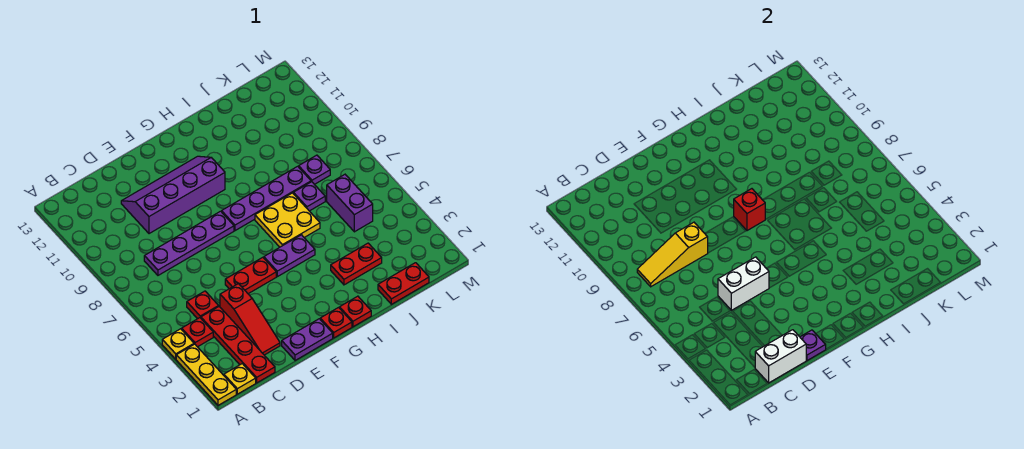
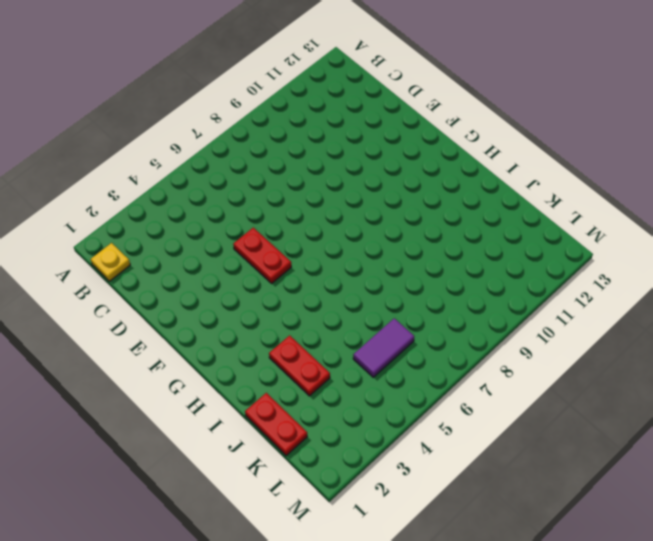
purple 1x2 tile [353,318,414,377] -> purple 1x2 brick [327,175,373,232]
none -> yellow 1x3 plate [176,344,236,405]
none -> yellow 1x1 plate [162,329,194,359]
none -> red 1x1 plate [182,318,213,347]

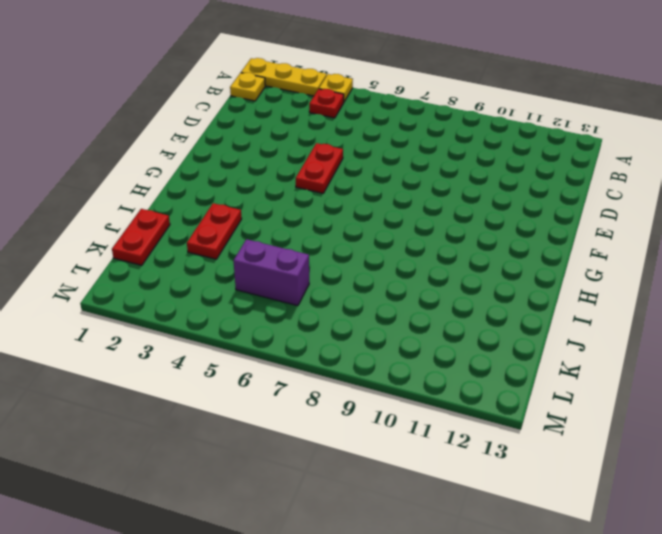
none -> red 1x4 plate [201,307,275,383]
none -> red 1x1 plate [187,291,219,319]
none -> purple 1x4 plate [144,211,234,275]

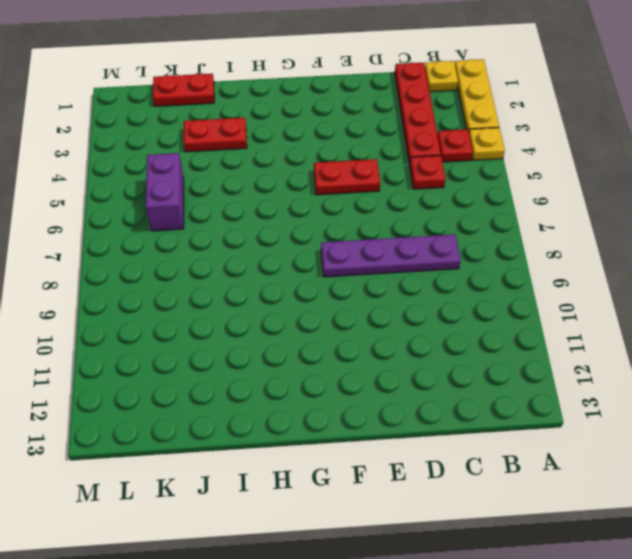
none -> red 1x3 slope [220,283,280,355]
none -> purple 2x4 slope [121,156,225,234]
none -> purple 1x2 plate [282,319,333,361]

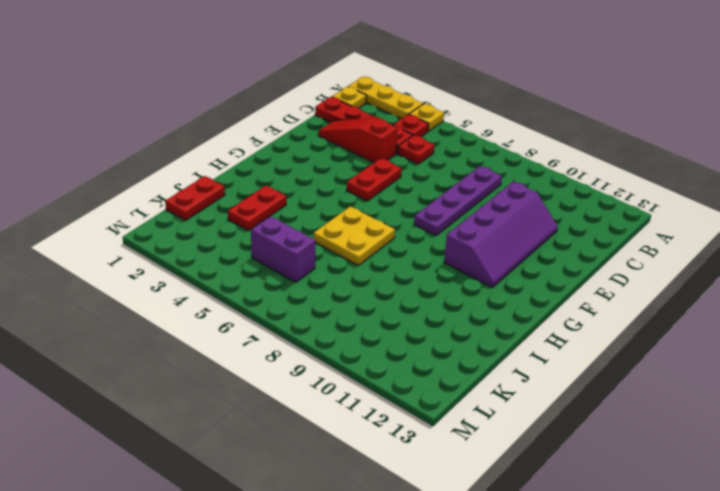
none -> purple 1x2 plate [282,319,333,361]
none -> red 1x1 plate [320,308,352,338]
none -> purple 1x2 plate [264,235,315,277]

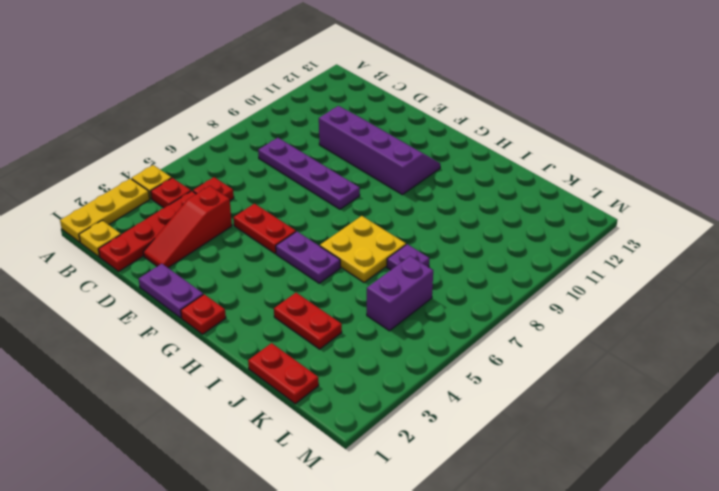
none -> purple 1x4 plate [222,166,311,231]
none -> red 1x1 plate [340,296,371,327]
none -> purple 1x1 plate [299,155,330,184]

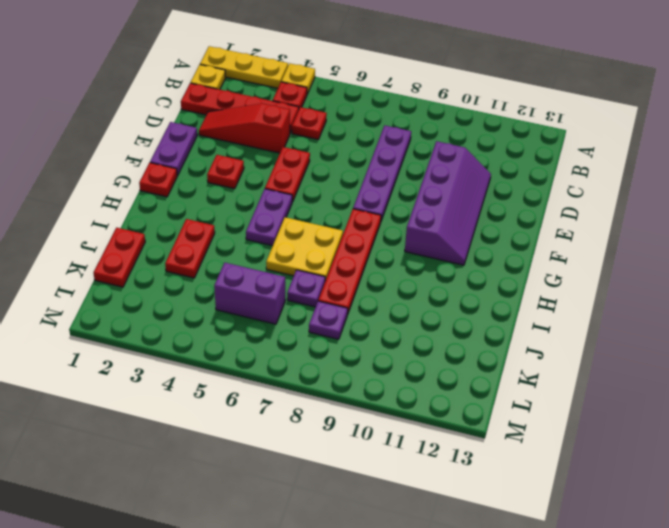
red 1x1 plate [207,155,244,189] -> red 1x1 plate moved to [340,296,371,327]
red 1x4 plate [318,209,381,314] -> purple 1x4 plate [222,166,311,231]
none -> yellow 1x3 slope [637,222,708,287]
none -> white 1x2 brick [755,330,806,383]
none -> white 1x2 brick [718,257,769,310]

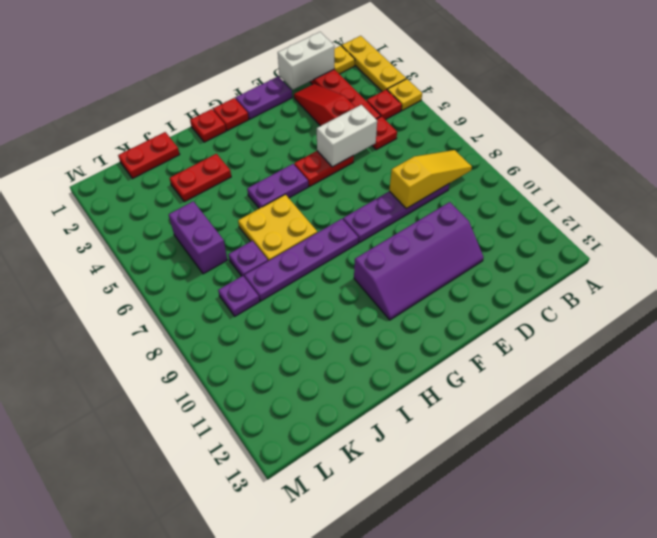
none -> purple 1x1 plate [800,330,826,361]
none -> red 1x1 brick [734,189,765,231]

